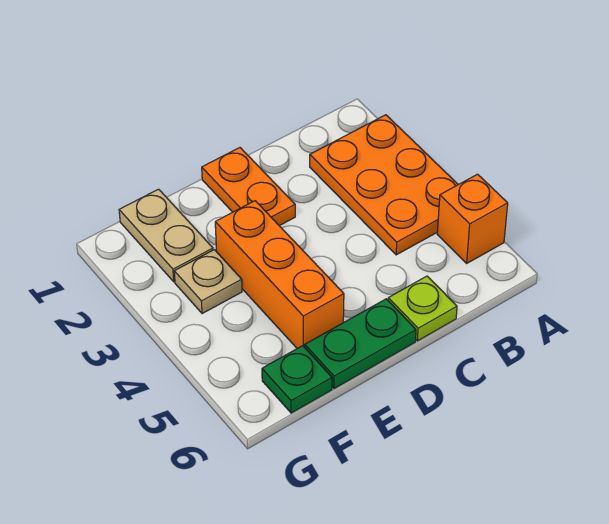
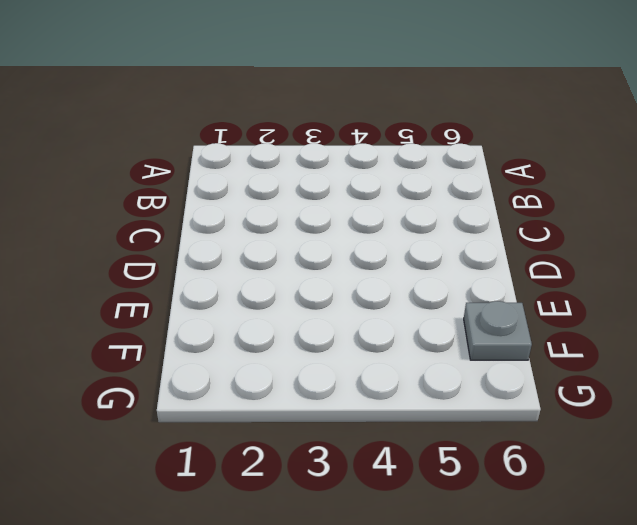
grey 1x1 plate [464,301,532,360] -> green 1x1 plate [262,346,332,413]
none -> orange 2x3 plate [310,115,458,255]
none -> orange 1x1 brick [437,174,508,263]

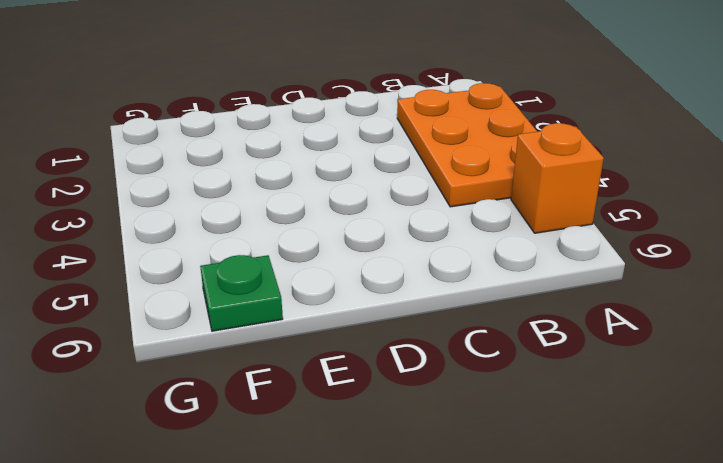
none -> lime 1x1 plate [388,276,457,341]
none -> orange 1x2 plate [202,148,295,226]

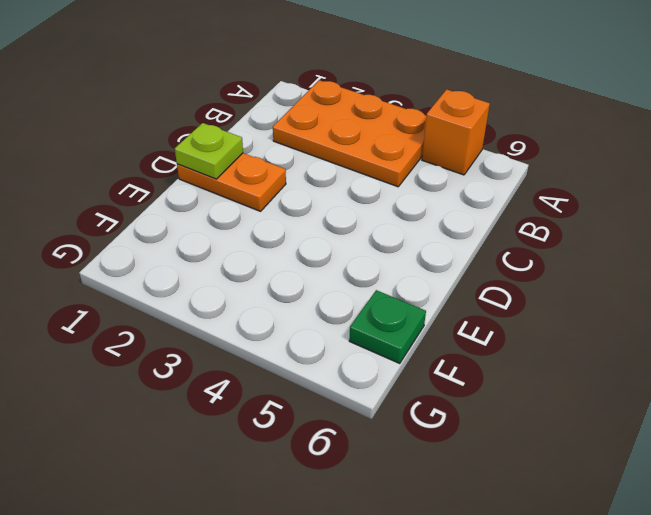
lime 1x1 plate [175,123,243,179] -> lime 1x1 plate moved to [388,276,457,341]
none -> green 1x2 plate [305,299,416,389]
none -> orange 1x3 brick [215,201,344,348]

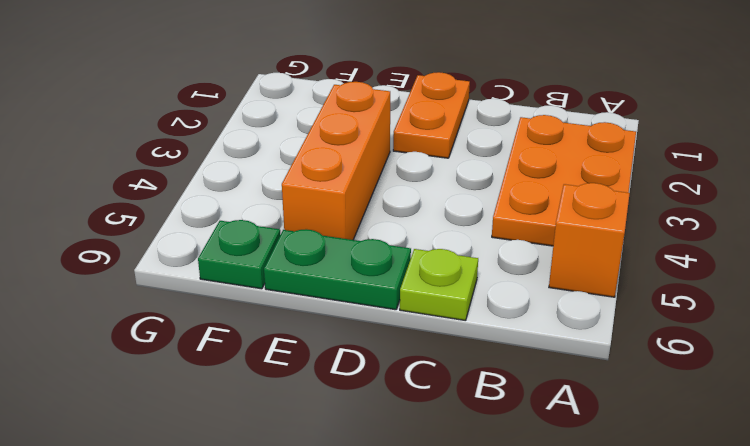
none -> tan 1x2 plate [119,189,213,282]
none -> tan 1x1 plate [174,250,242,314]

